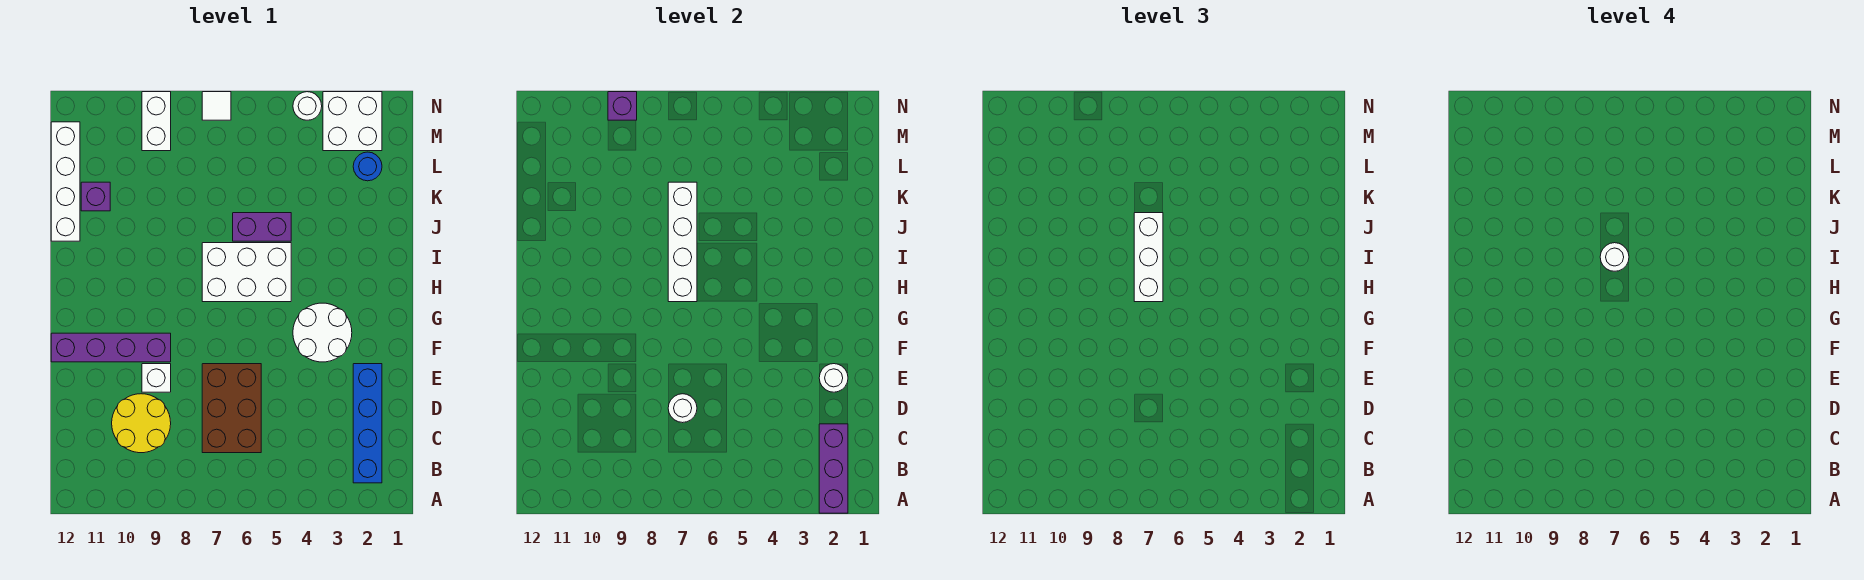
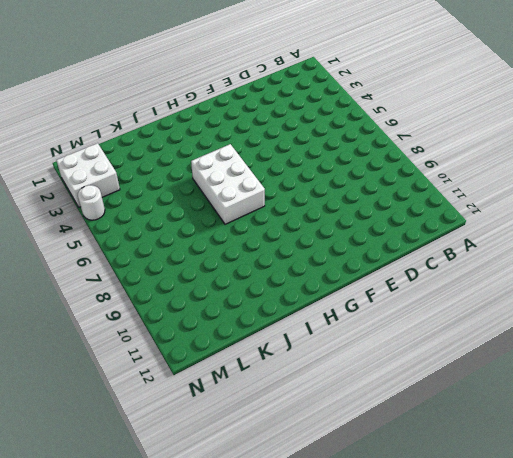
none -> blue 1x4 brick [353,364,382,483]
none -> brown 2x3 brick [202,364,261,453]
none -> yellow 2x2 round brick [112,394,171,453]

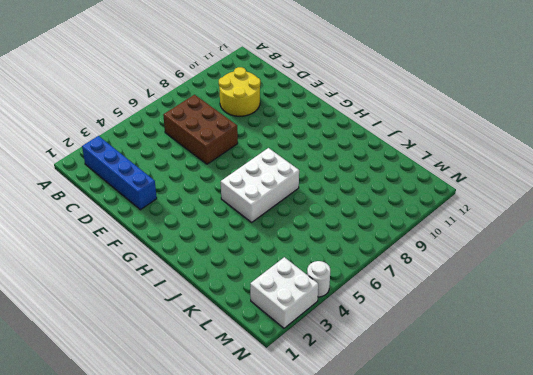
none -> white 1x1 brick [142,364,171,392]
none -> white 2x2 round brick [293,303,352,362]
none -> purple 1x4 brick [51,333,171,362]

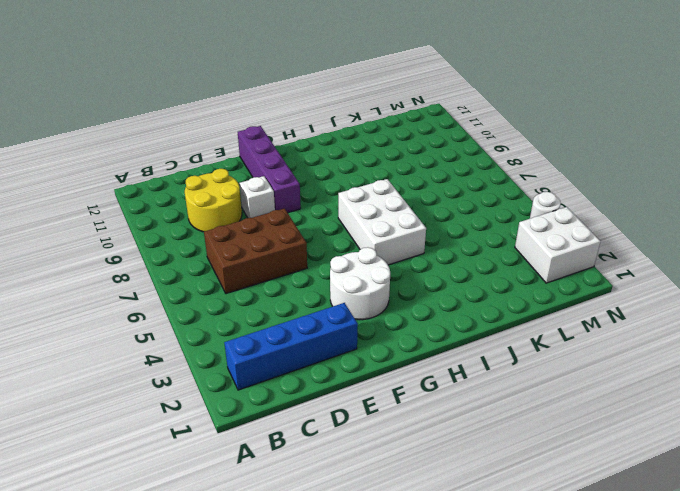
none -> purple 1x2 brick [233,213,291,241]
none -> white 1x4 brick [51,122,80,241]
none -> purple 1x1 brick [81,182,110,211]

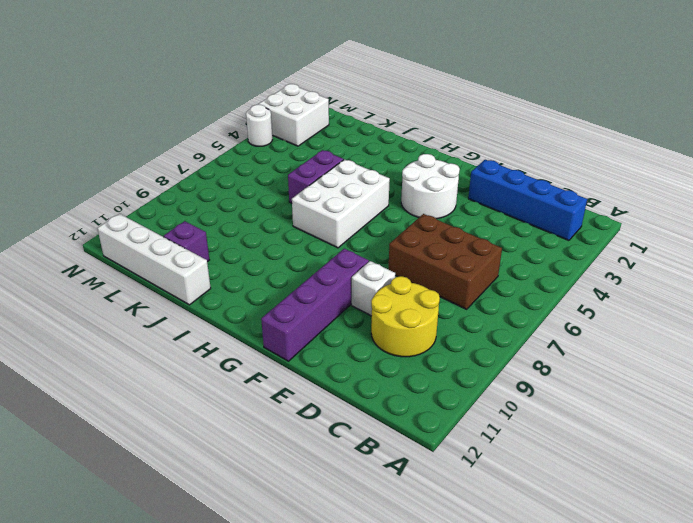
none -> blue 1x1 round brick [353,152,382,181]
none -> white 1x2 brick [142,92,171,151]
none -> white 1x1 tile [202,92,231,120]

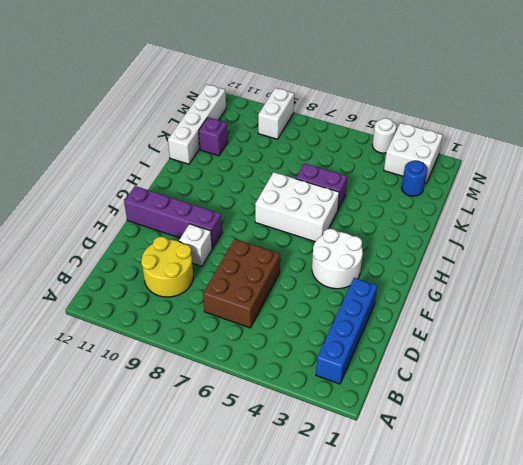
none -> white 1x1 tile [202,92,231,120]
none -> purple 1x3 brick [819,424,848,513]
none -> white 1x1 round brick [668,394,697,423]

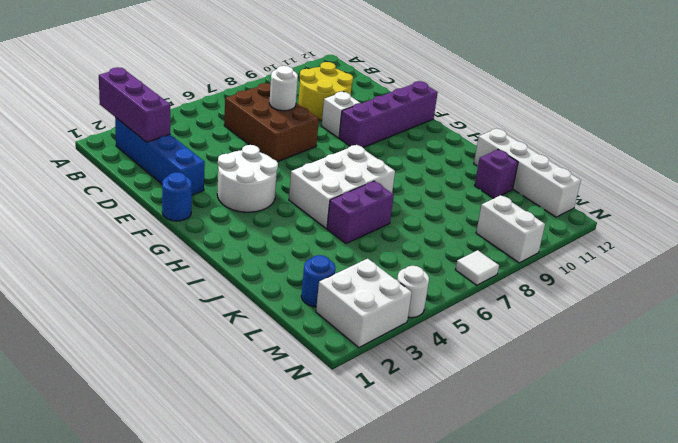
blue 1x1 round brick [162,172,192,221] -> none
none -> white 1x1 round brick [819,364,848,392]
none -> white 1x4 brick [668,182,697,302]
none -> purple 1x1 brick [608,92,637,120]

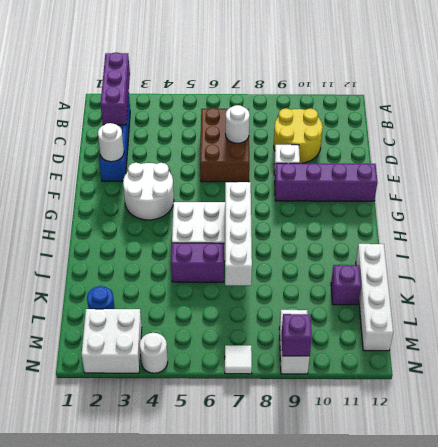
none -> white 1x3 brick [1134,213,1163,302]
none -> white 1x1 round brick [1600,243,1629,271]

